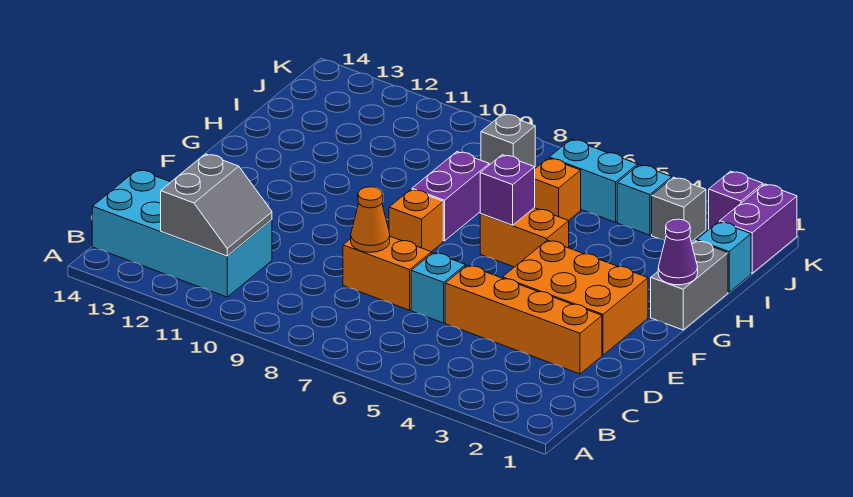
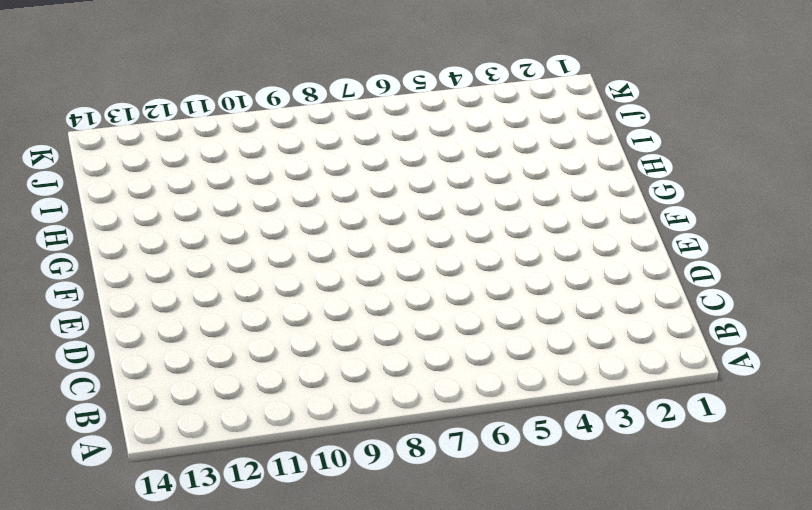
none -> cyan 2x4 brick [92,170,272,297]
none -> orange 1x4 brick [445,265,602,374]
none -> cyan 1x1 brick [411,253,466,323]

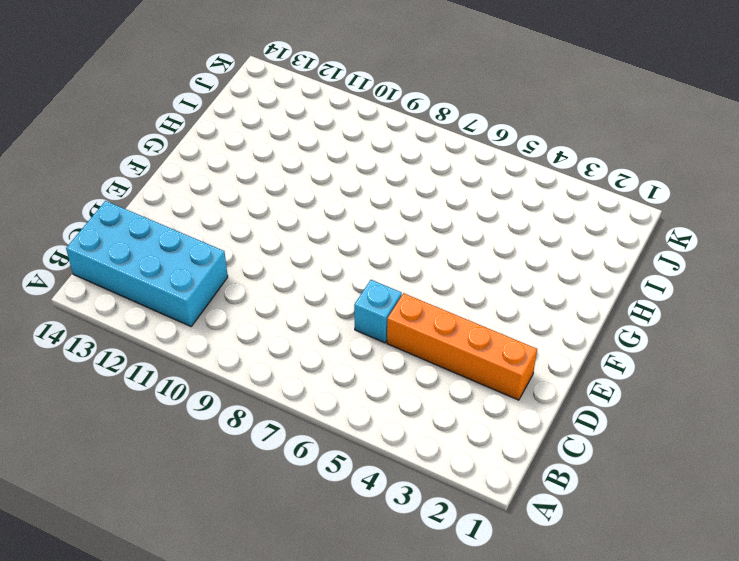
none -> orange 1x2 brick [343,236,432,310]
none -> orange 2x3 brick [502,240,648,355]
none -> orange 1x1 brick [389,189,443,252]

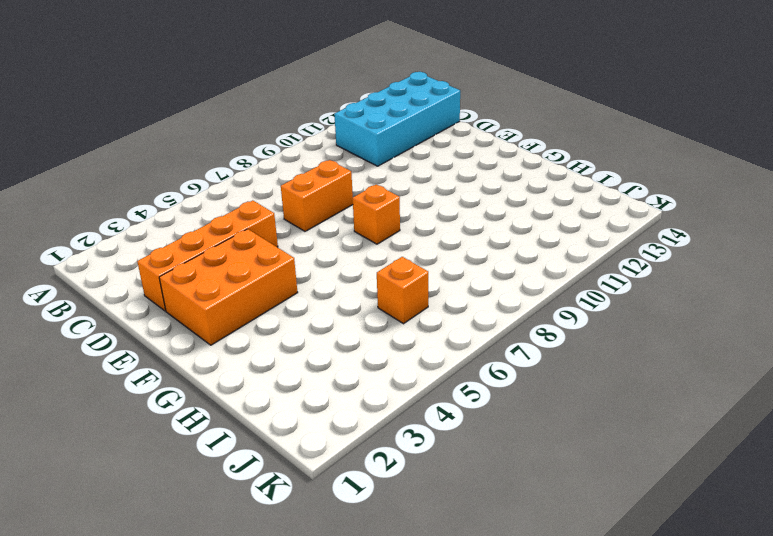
none -> cyan 1x1 brick [411,253,466,323]
none -> grey 1x2 brick [651,241,728,330]
none -> orange 1x2 brick [480,208,569,267]

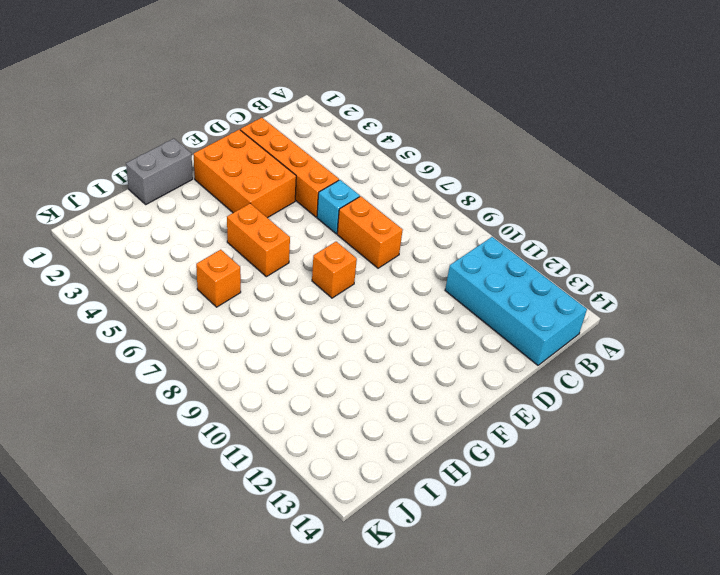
none -> purple 1x2 brick [412,152,489,241]
none -> cyan 1x1 brick [697,222,751,292]
none -> purple 1x2 brick [720,184,797,273]

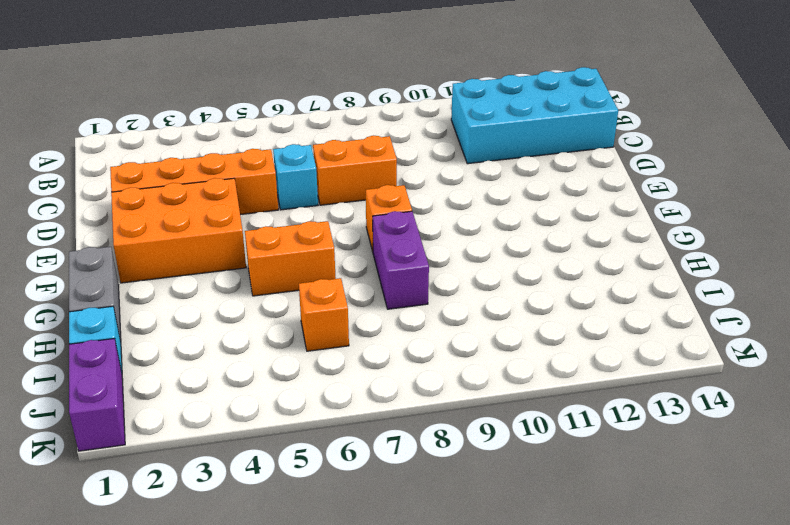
none -> grey 1x1 brick [652,177,706,242]
none -> cyan 1x1 brick [617,165,672,235]
none -> cyan 1x2 brick [549,139,638,222]

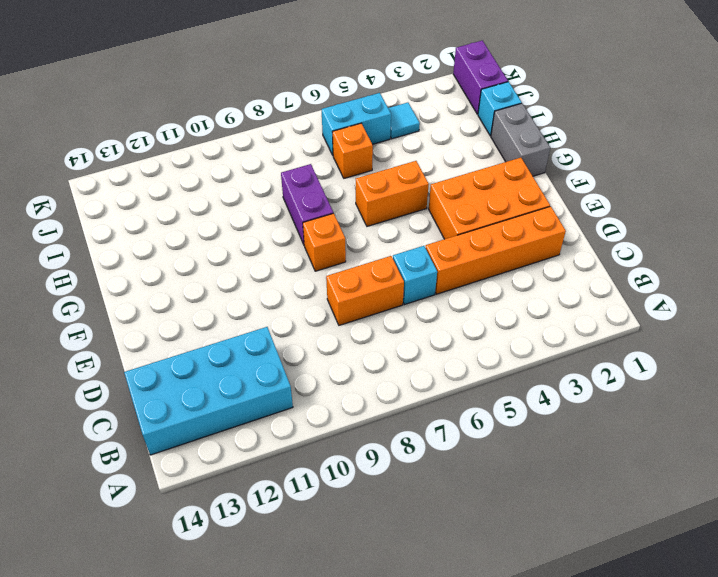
cyan 1x1 tile [388,103,420,139] -> cyan 1x1 brick [617,165,672,235]
none -> grey 1x1 brick [652,177,706,242]
none -> grey 1x1 brick [481,114,535,167]
none -> purple 1x1 brick [709,171,763,229]

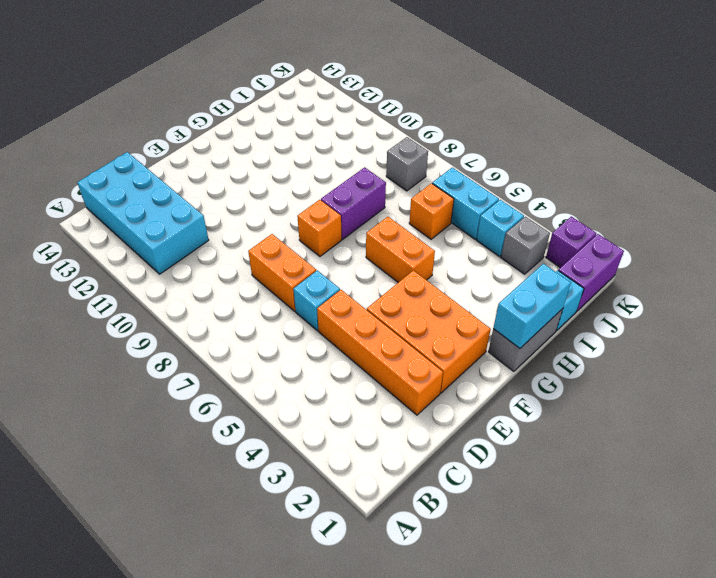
cyan 1x2 brick [493,264,571,348] -> purple 1x1 cone [658,219,698,285]
none -> grey 2x2 slope [161,154,272,256]
none -> orange 1x1 cone [351,187,390,252]
none -> purple 1x1 brick [480,155,535,225]

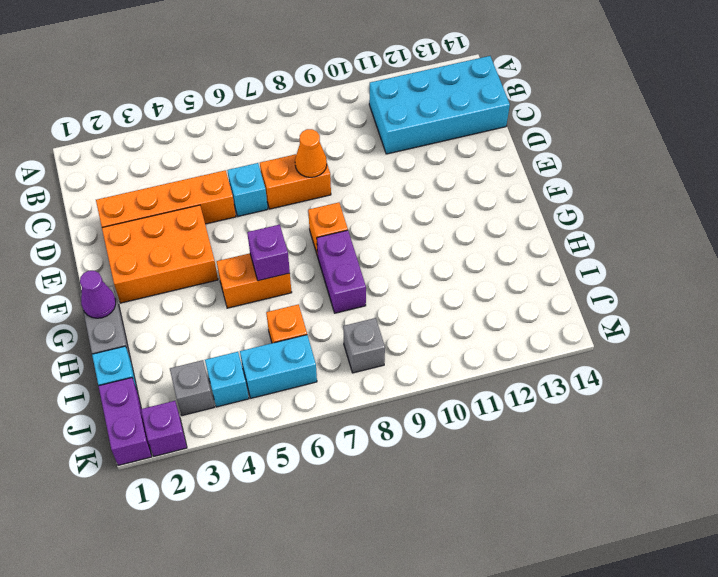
none -> grey 2x2 slope [161,154,272,256]

